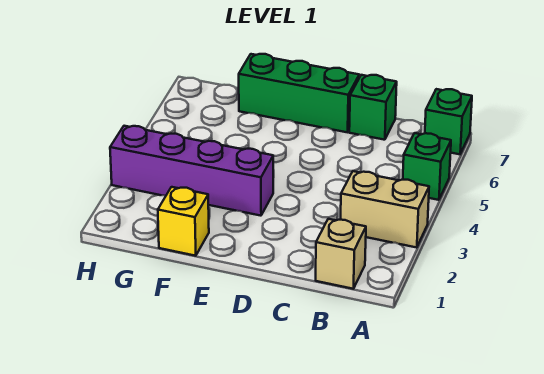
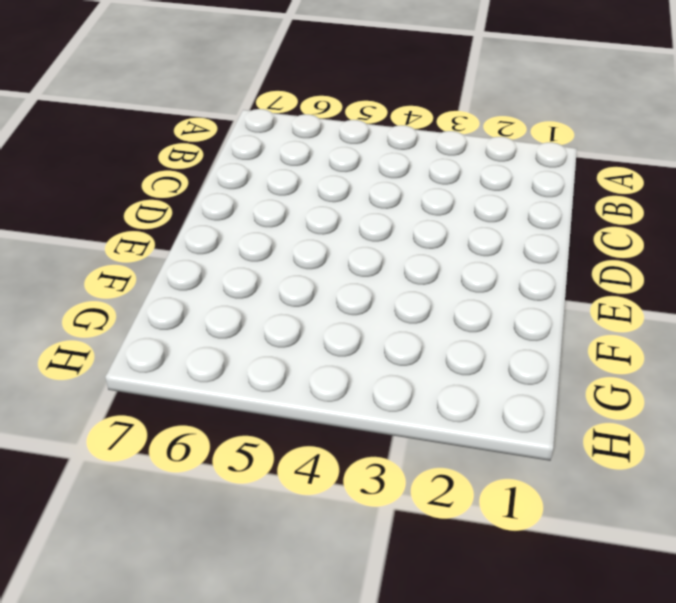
none -> tan 1x2 brick [341,171,429,248]
none -> green 1x1 brick [403,133,451,200]

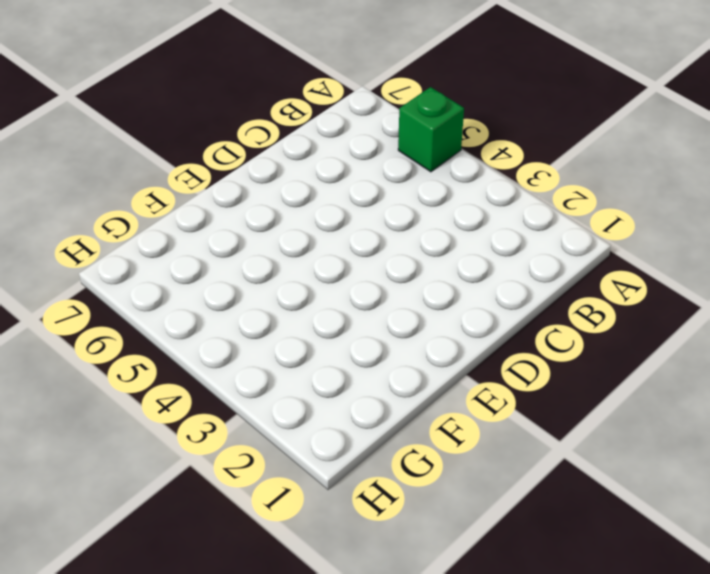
none -> tan 1x2 brick [341,171,429,248]
none -> green 1x1 brick [425,89,472,154]

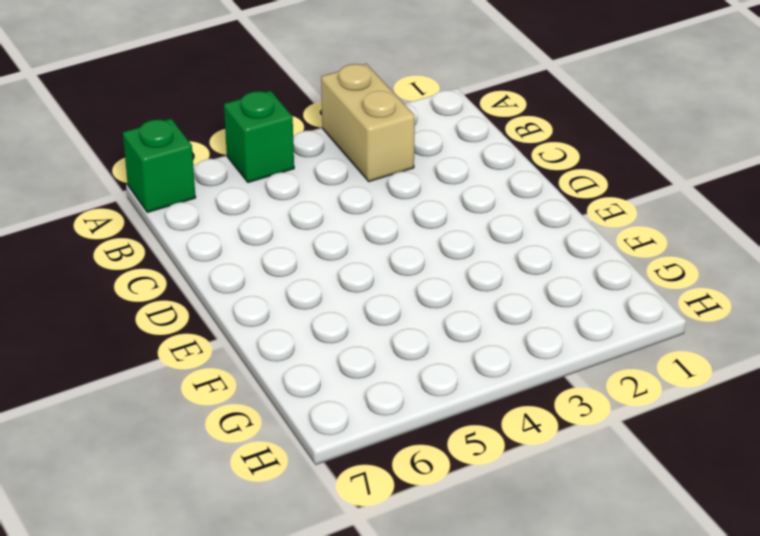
none -> tan 1x1 brick [316,219,366,289]
none -> green 1x1 brick [349,75,397,140]

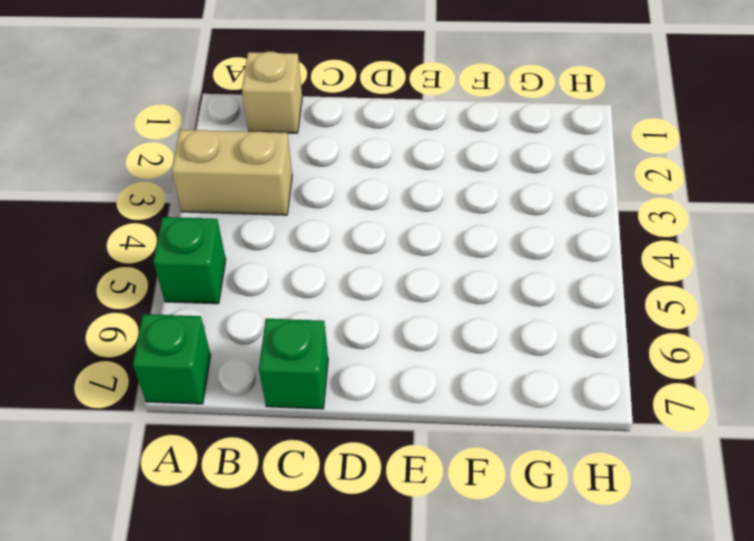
none -> green 1x3 brick [239,54,359,132]
none -> purple 1x4 brick [110,126,273,216]

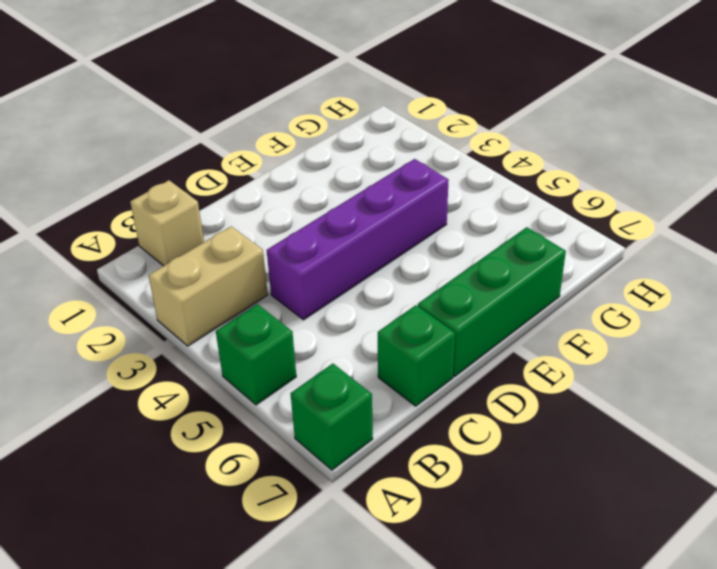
purple 1x4 brick [267,159,449,320] -> purple 1x4 brick moved to [110,126,273,216]
none -> yellow 1x1 brick [158,187,209,256]

